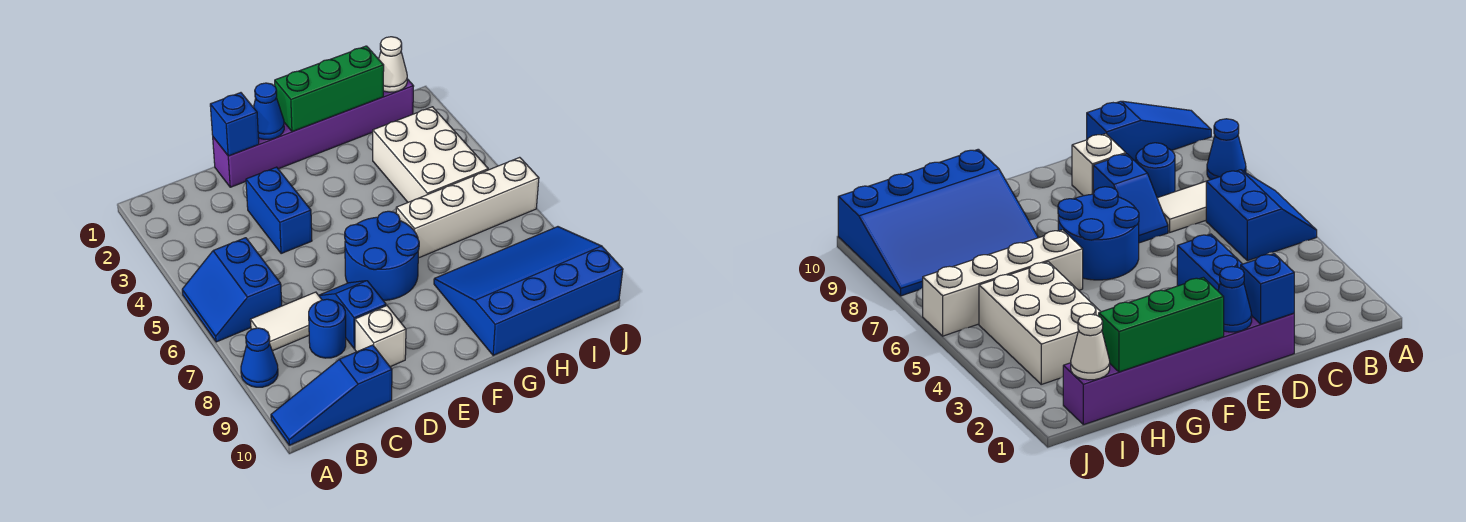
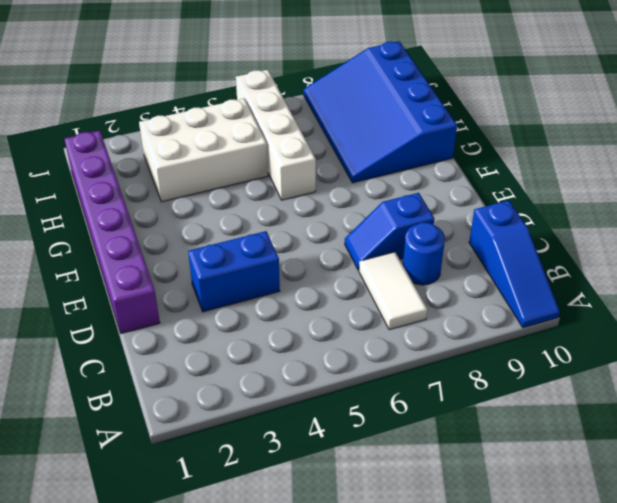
none -> blue 2x2 slope [182,238,282,342]
none -> blue 1x1 cone [241,328,278,387]
none -> white 1x1 brick [355,306,406,367]

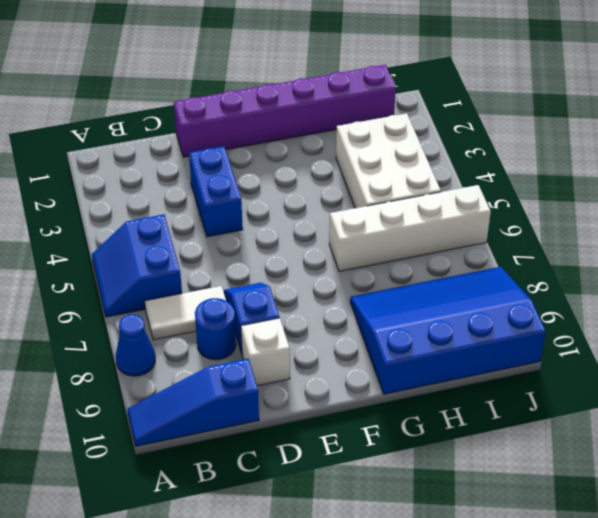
none -> blue 2x2 round brick [345,211,419,301]
none -> blue 1x1 brick [210,93,259,156]
none -> blue 1x1 cone [253,83,284,139]

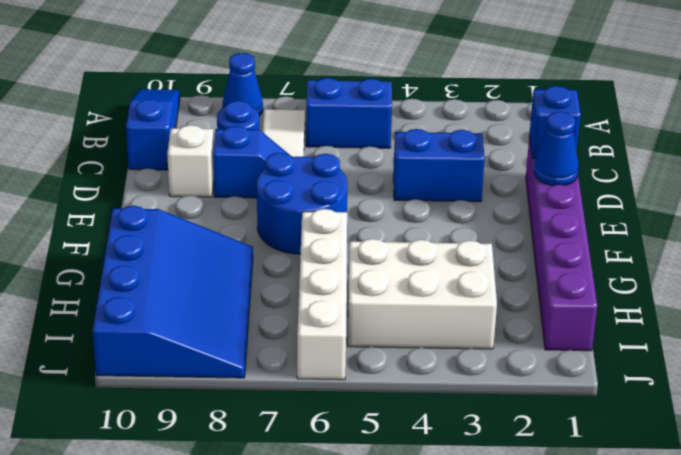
none -> green 1x3 brick [275,46,384,132]
none -> white 1x1 cone [379,37,407,92]

